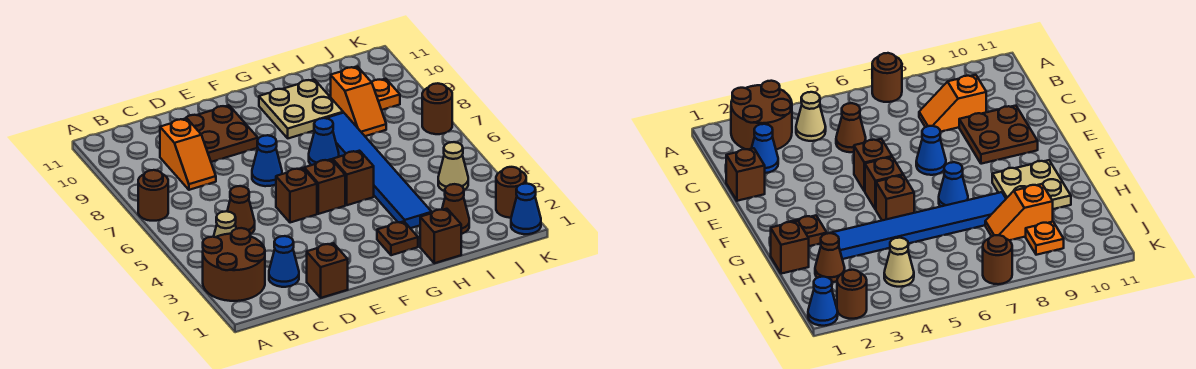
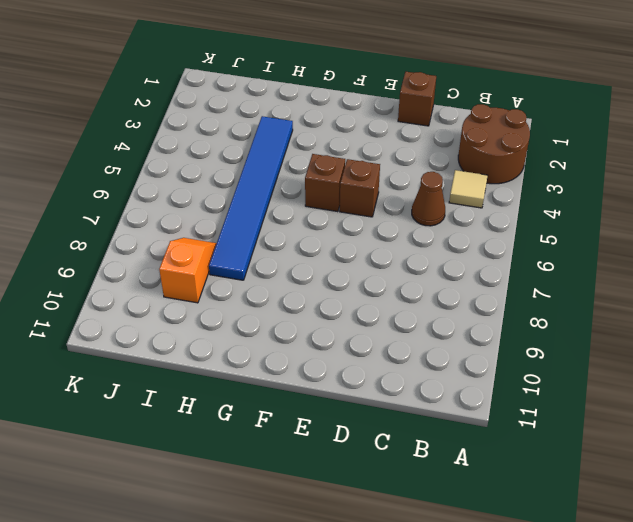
tan 1x1 tile [449,170,488,208] -> tan 1x1 cone [214,211,236,237]
none -> brown 1x1 round brick [138,170,168,221]
none -> blue 1x1 cone [269,236,299,287]
none -> orange 1x2 slope [160,119,216,190]

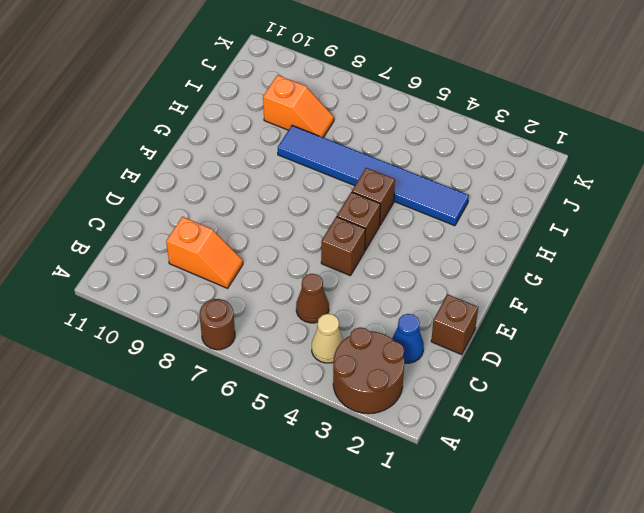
none -> brown 2x2 plate [183,105,258,162]
none -> blue 1x1 cone [252,135,282,186]
none -> brown 1x1 plate [377,221,418,255]

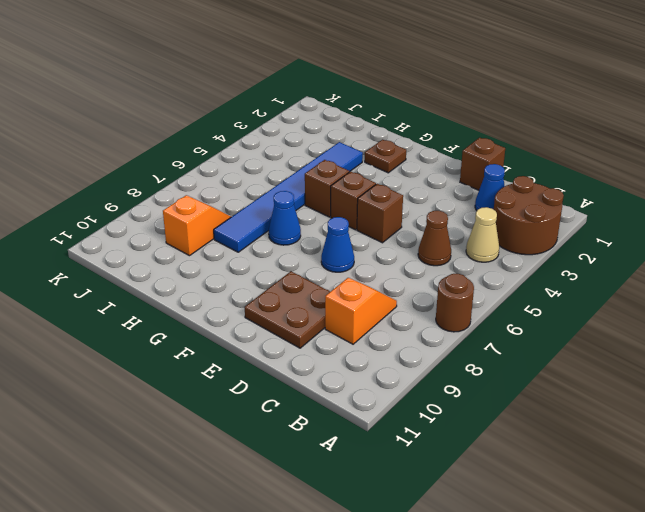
none -> tan 2x2 plate [259,79,343,138]
none -> brown 1x1 brick [420,209,461,263]
none -> brown 1x1 cone [442,184,469,234]

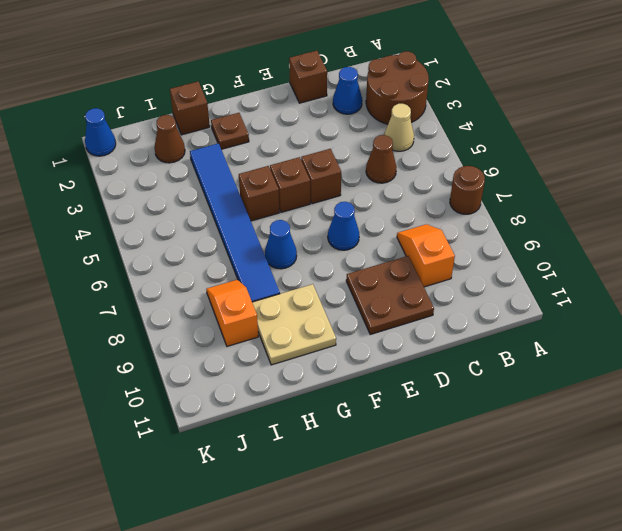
none -> tan 1x1 cone [438,142,468,191]
none -> orange 1x1 plate [372,79,400,110]
none -> brown 1x1 round brick [496,167,526,218]

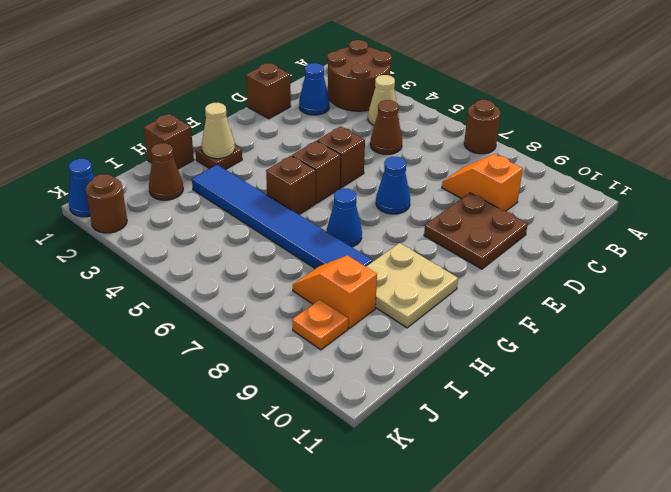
tan 1x1 cone [202,103,235,159] -> tan 1x1 cone moved to [438,142,468,191]
none -> brown 1x1 round brick [422,83,452,134]

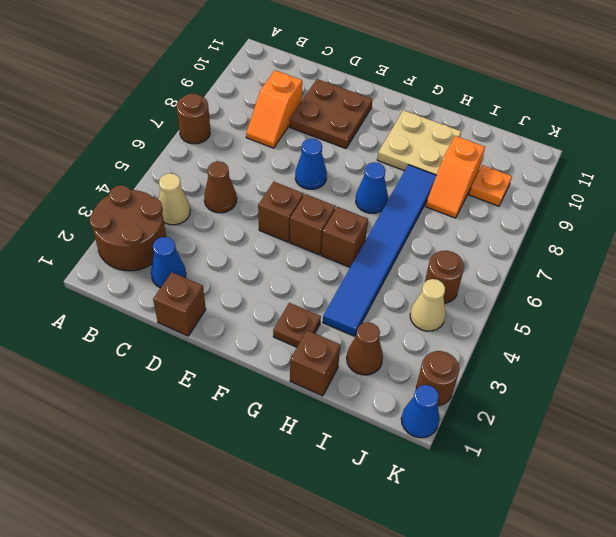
brown 1x1 round brick [425,251,464,303] -> brown 1x1 round brick moved to [422,83,452,134]

